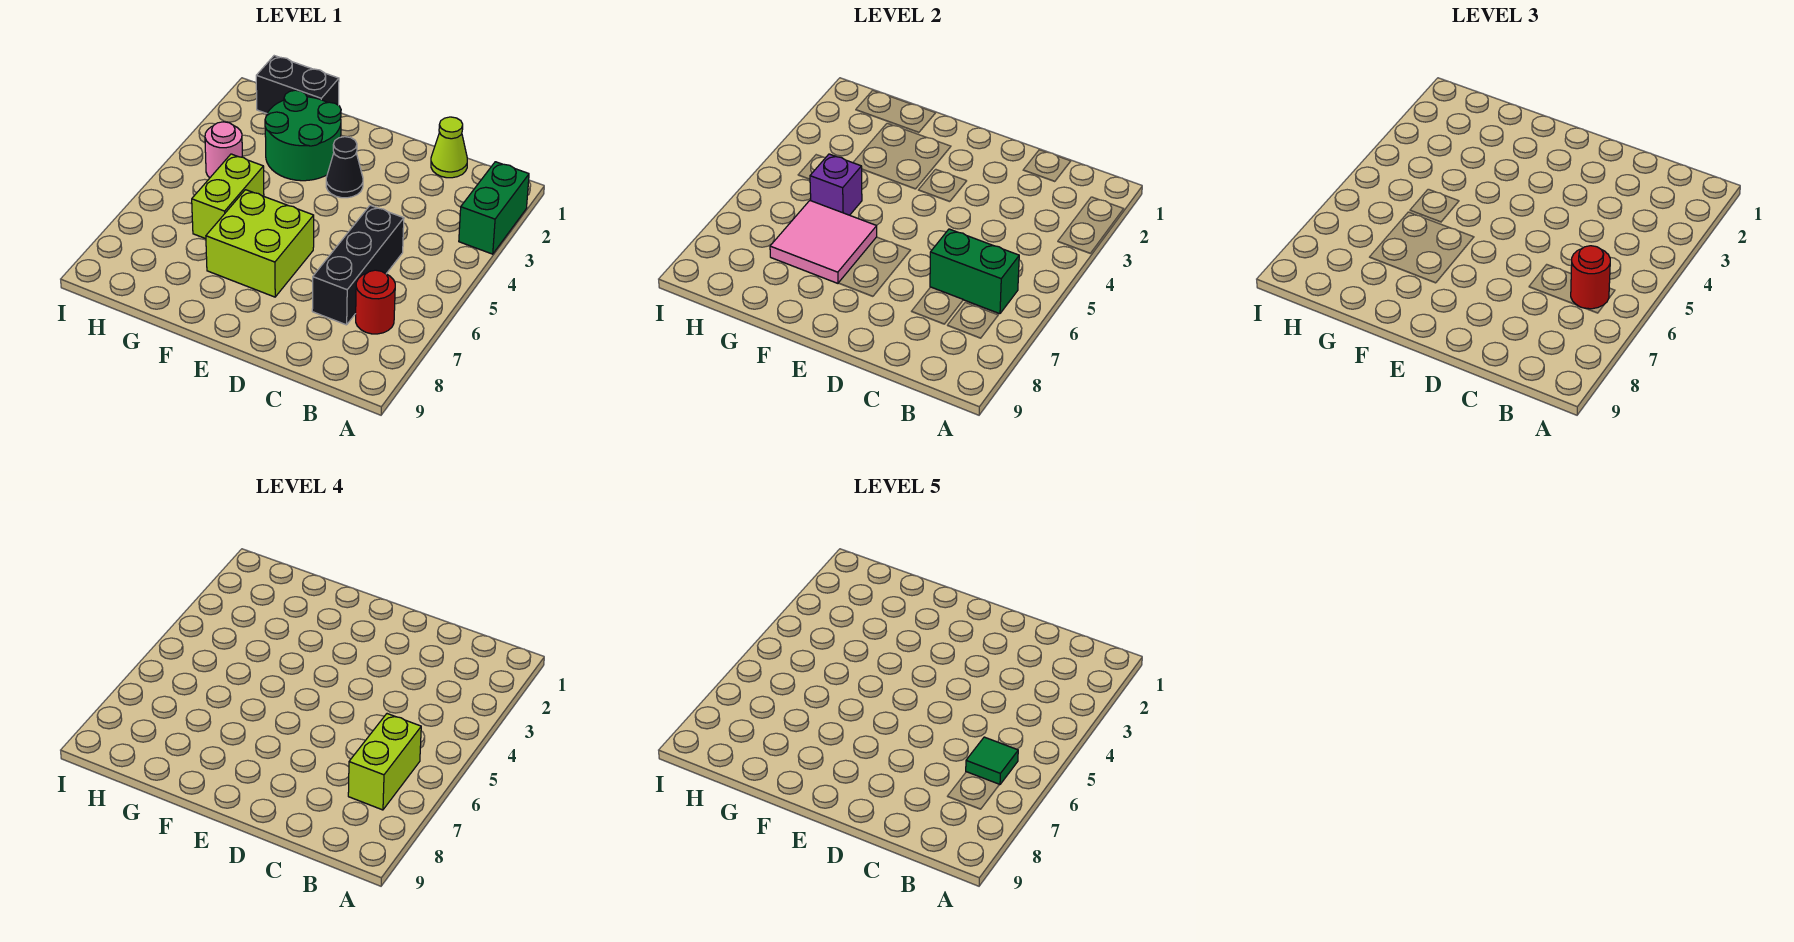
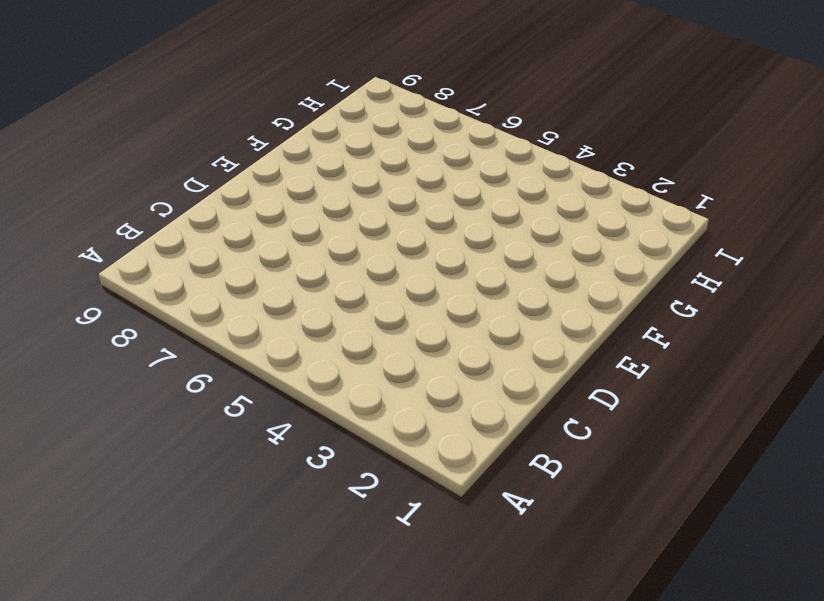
none -> green 1x2 brick [459,162,529,254]
none -> red 1x1 round brick [356,270,395,334]
none -> lime 1x1 cone [431,117,467,178]

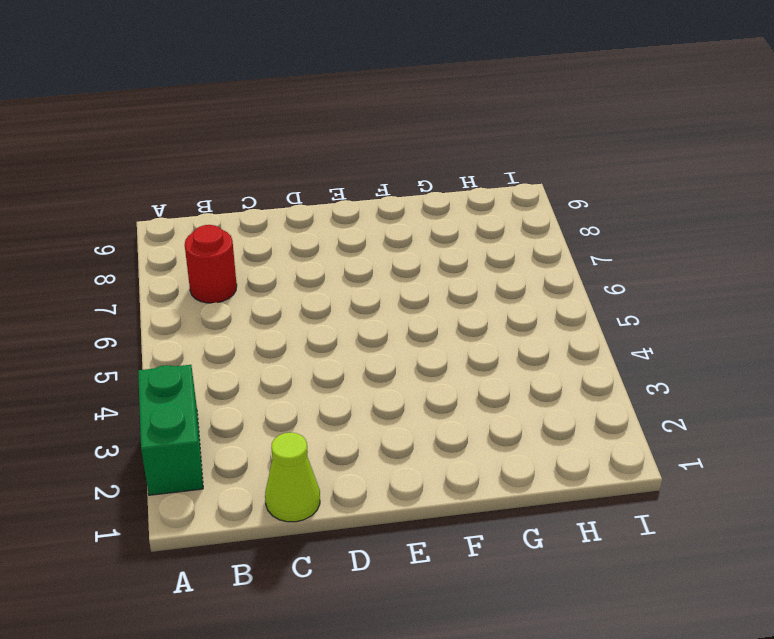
none -> black 1x3 brick [312,205,404,325]
none -> black 1x1 cone [326,137,363,198]
none -> lime 2x2 brick [206,190,314,297]

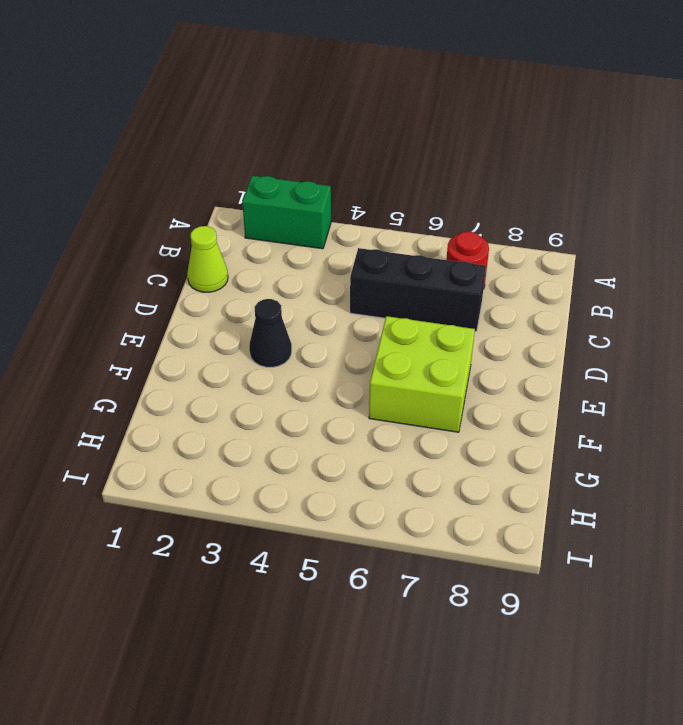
none -> green 2x2 round brick [265,90,341,181]
none -> black 1x2 brick [256,56,339,113]
none -> lime 1x2 brick [192,154,264,239]

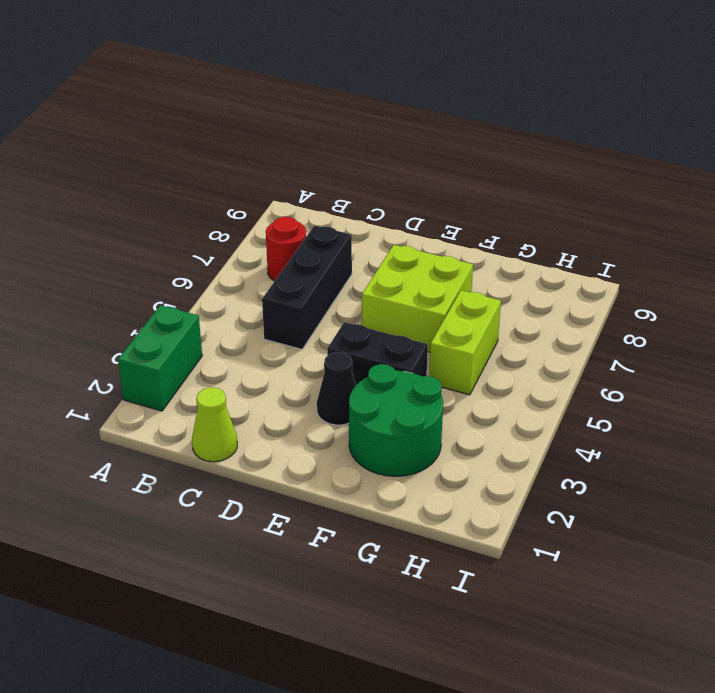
black 1x2 brick [327,322,428,385] -> black 1x2 brick moved to [256,56,339,113]
none -> pink 1x1 round brick [205,122,242,178]
none -> green 1x2 brick [930,229,1019,314]
none -> pink 2x2 tile [770,201,877,283]

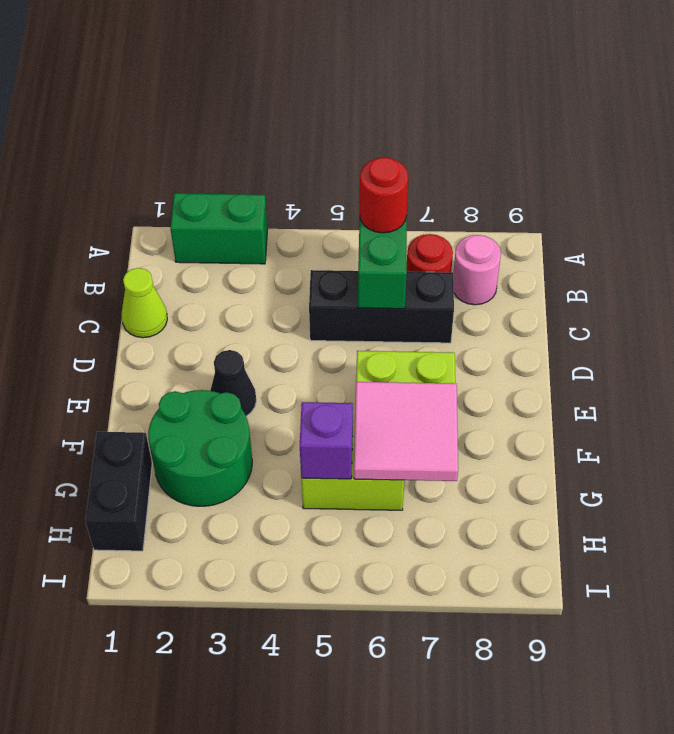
pink 1x1 round brick [453,235,501,305] -> pink 1x1 round brick moved to [205,122,242,178]
none -> lime 1x2 brick [348,714,421,810]
none -> green 1x1 tile [966,737,1018,785]

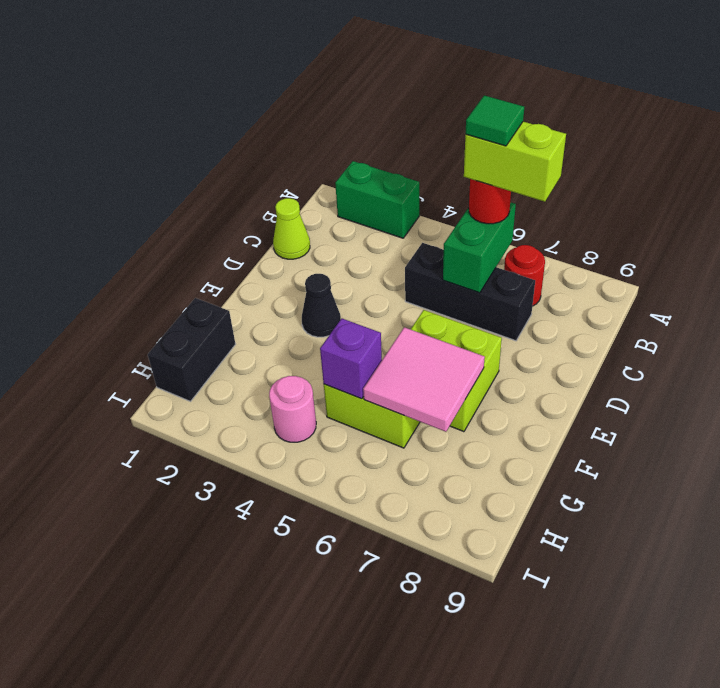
none -> green 2x2 round brick [265,90,341,181]

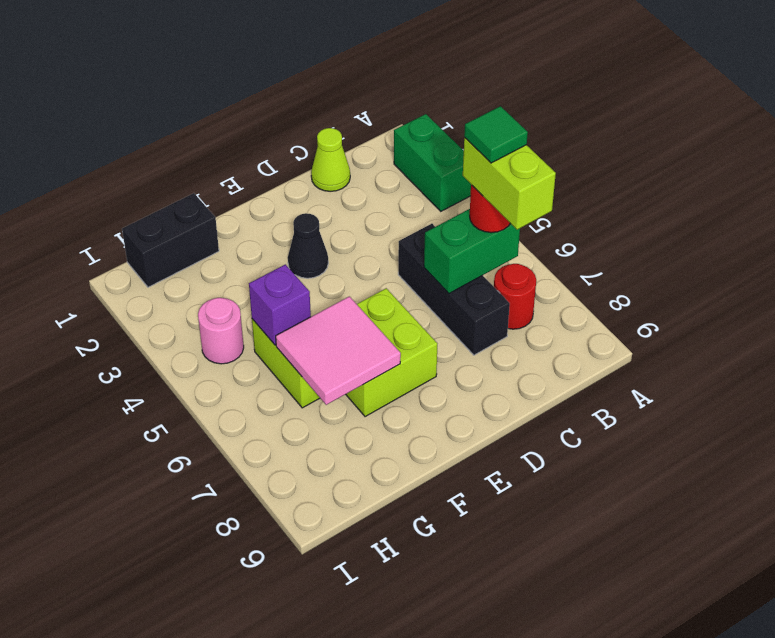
none -> green 2x2 round brick [265,90,341,181]

